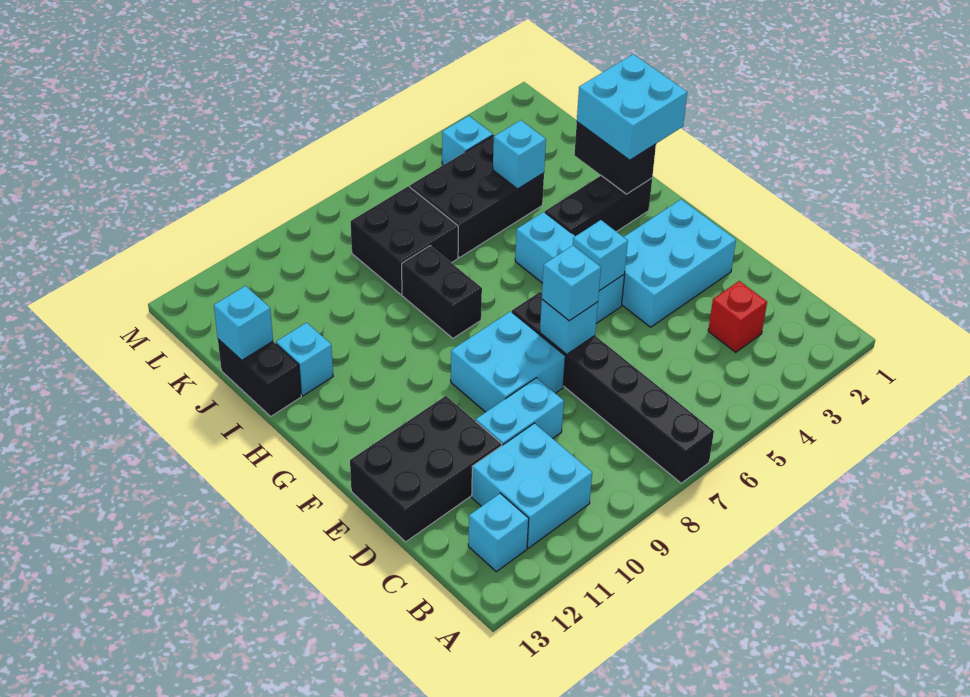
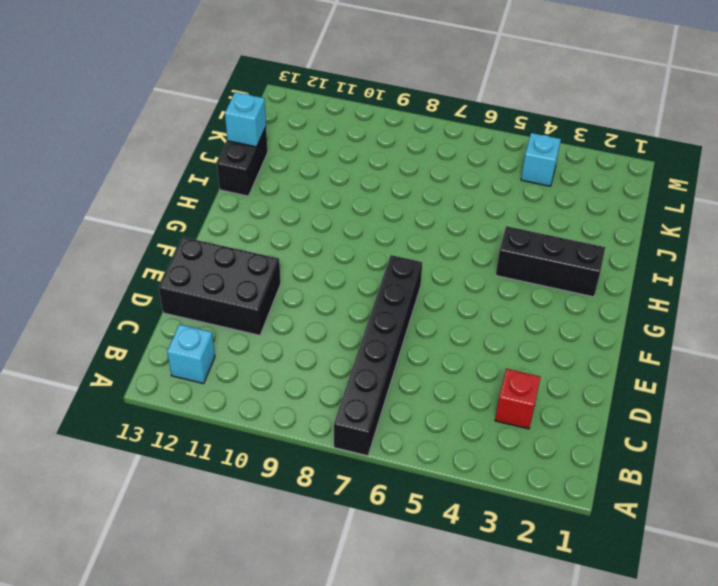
none -> cyan 2x2 brick [472,423,592,548]
none -> cyan 1x2 brick [476,378,564,446]
none -> cyan 2x3 brick [622,199,736,327]

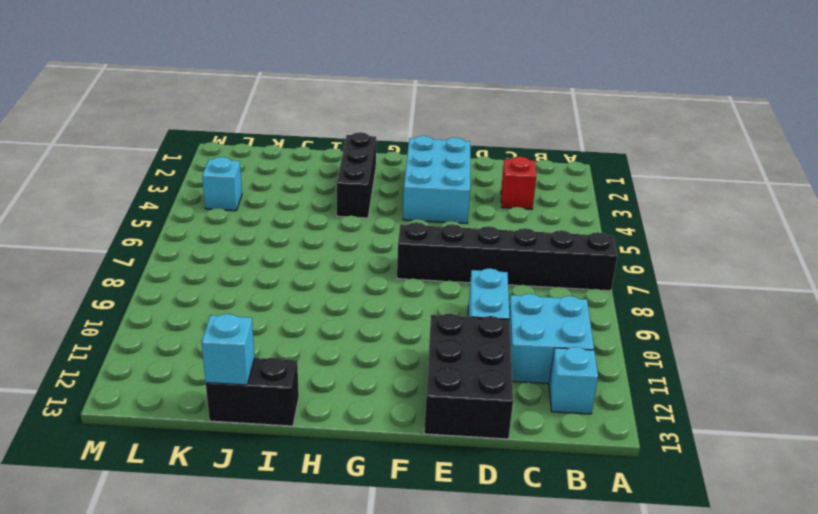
none -> cyan 2x2 brick [451,311,565,412]
none -> cyan 1x3 brick [515,212,625,323]
none -> black 1x2 brick [402,246,482,338]

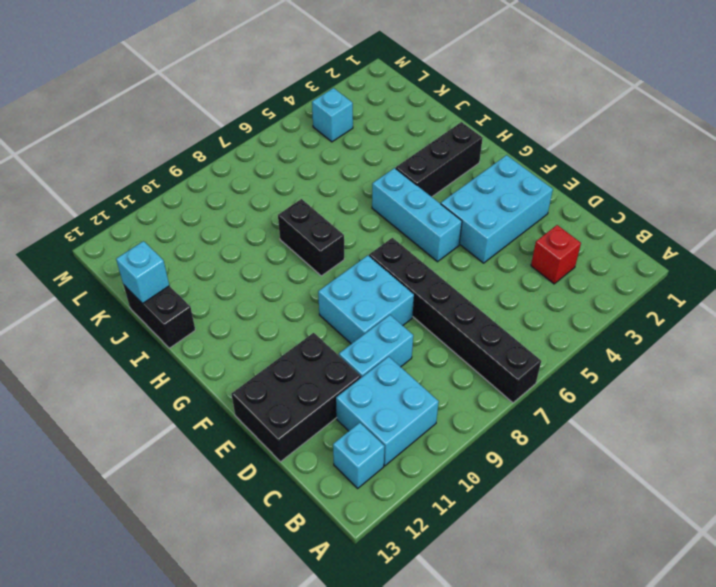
none -> cyan 1x1 brick [276,323,333,396]
none -> black 2x3 brick [410,135,544,258]
none -> black 2x2 brick [351,186,458,295]

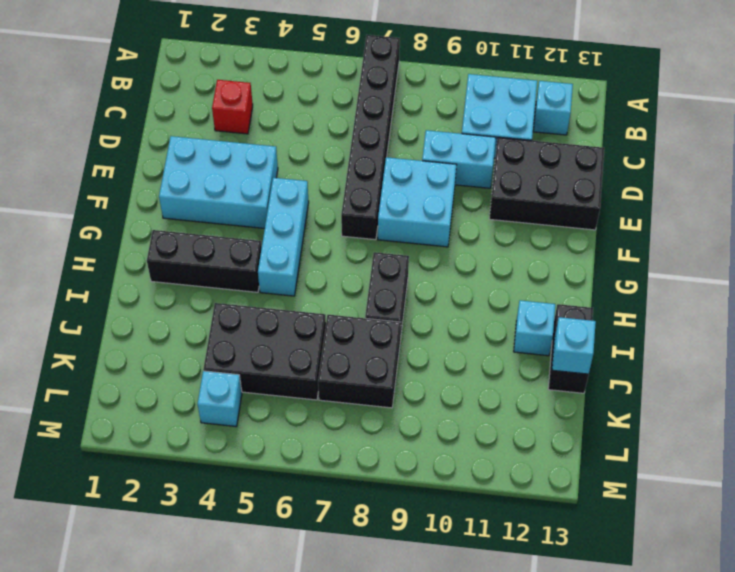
none -> cyan 1x1 brick [540,300,598,354]
none -> cyan 1x1 brick [573,220,628,291]
none -> black 1x2 brick [574,122,656,194]

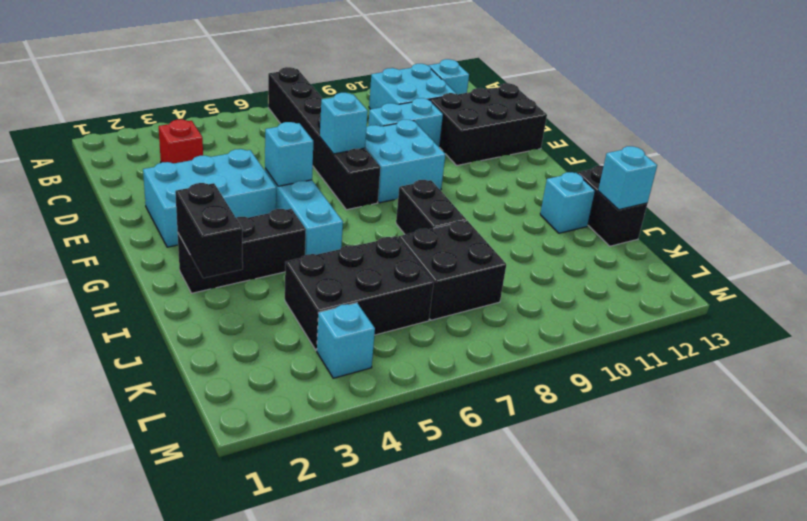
none -> cyan 1x1 brick [493,120,546,189]
none -> cyan 1x1 brick [542,246,601,321]
none -> cyan 2x2 brick [577,54,687,160]

